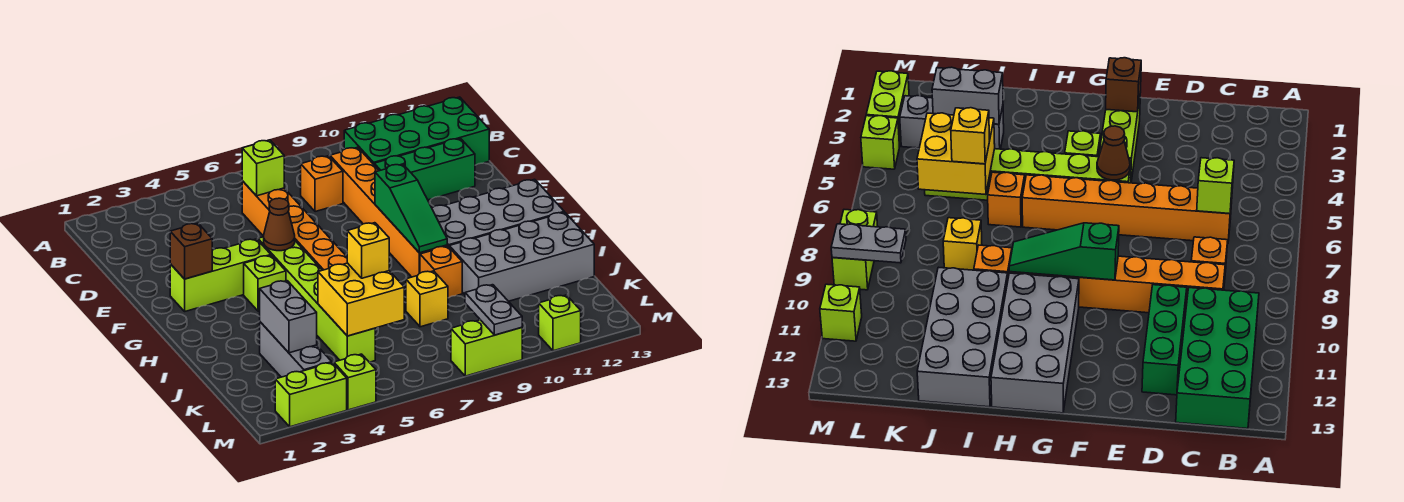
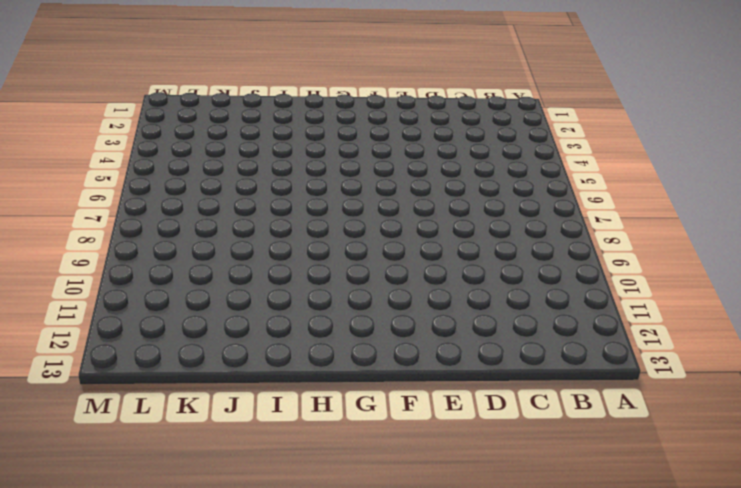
none -> green 2x4 brick [344,97,489,165]
none -> orange 1x6 brick [242,181,347,270]
none -> orange 1x1 brick [301,156,343,212]

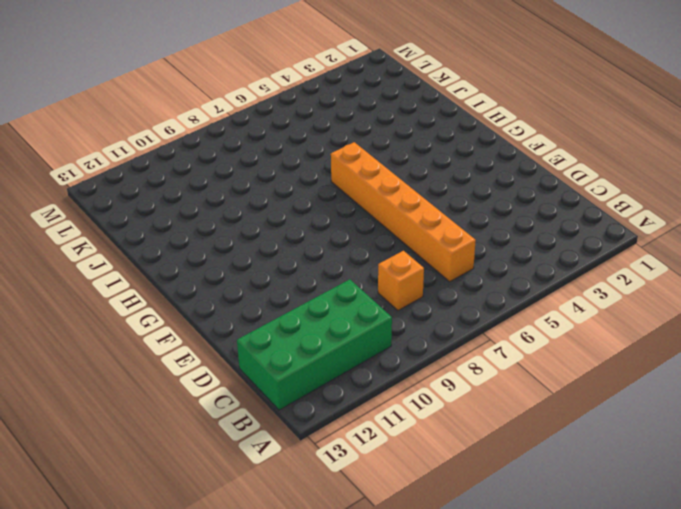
none -> orange 1x6 brick [330,147,447,277]
none -> green 1x3 brick [374,139,475,200]
none -> lime 1x3 brick [170,239,271,311]

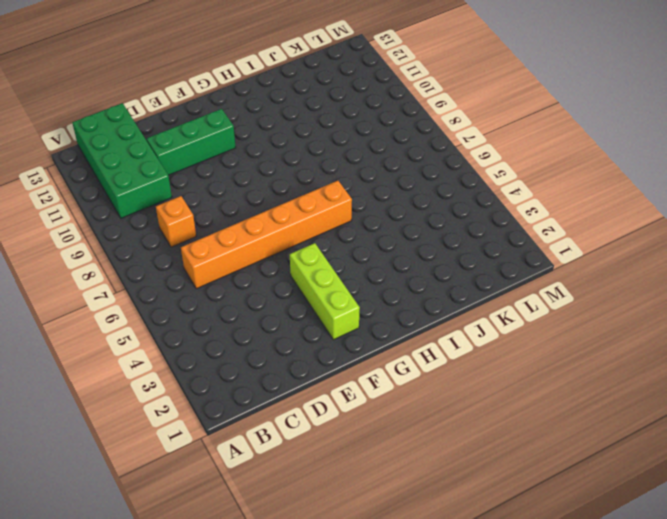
green 1x3 brick [147,109,236,175] -> green 1x3 brick turned to [374,139,475,200]
none -> orange 1x6 brick [330,147,447,277]
none -> lime 1x6 brick [258,237,375,362]
none -> lime 1x1 brick [244,255,286,311]

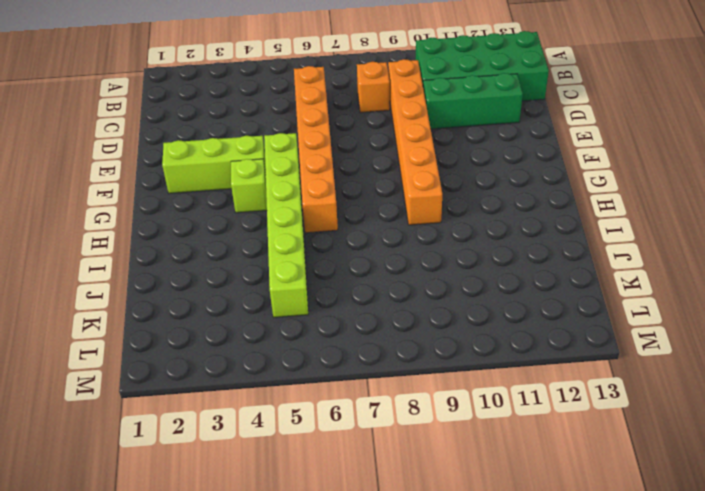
none -> grey 2x4 brick [432,179,564,247]
none -> orange 1x1 brick [988,172,1025,227]
none -> orange 1x1 brick [420,246,462,298]

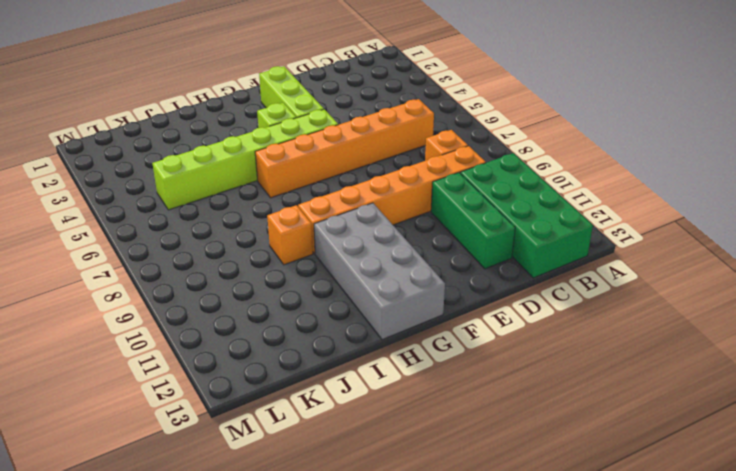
none -> orange 1x1 brick [988,172,1025,227]
none -> grey 2x4 brick [449,212,594,301]
none -> grey 1x3 brick [260,322,332,377]

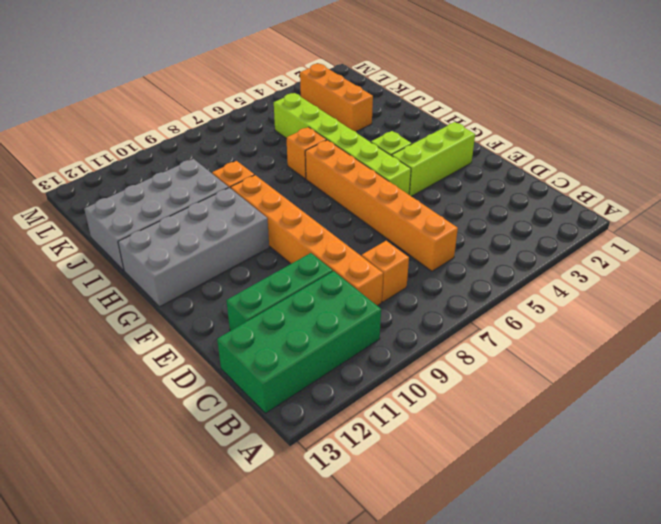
orange 1x3 brick [300,64,373,132] -> grey 1x3 brick [260,322,332,377]
none -> yellow 1x1 brick [406,271,448,327]
none -> lime 1x2 brick [275,363,347,427]
none -> lime 1x1 brick [334,354,376,410]

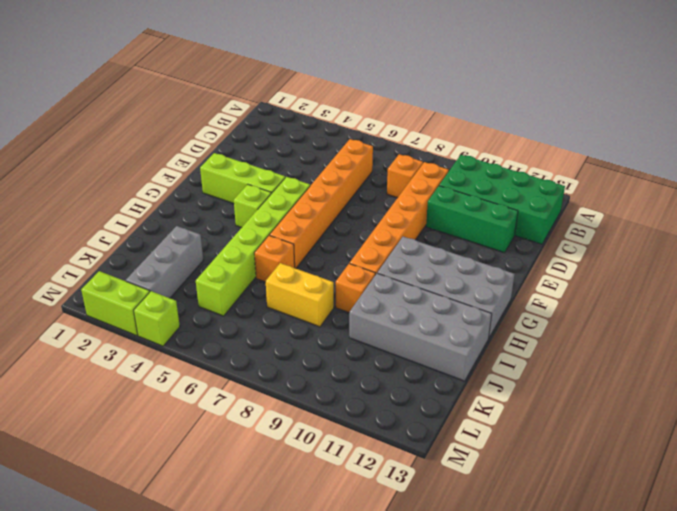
yellow 1x2 brick [266,263,334,327] -> yellow 1x1 brick [406,271,448,327]
none -> lime 1x2 brick [451,320,522,376]
none -> lime 1x1 brick [539,295,581,351]
none -> lime 1x1 brick [242,140,284,196]

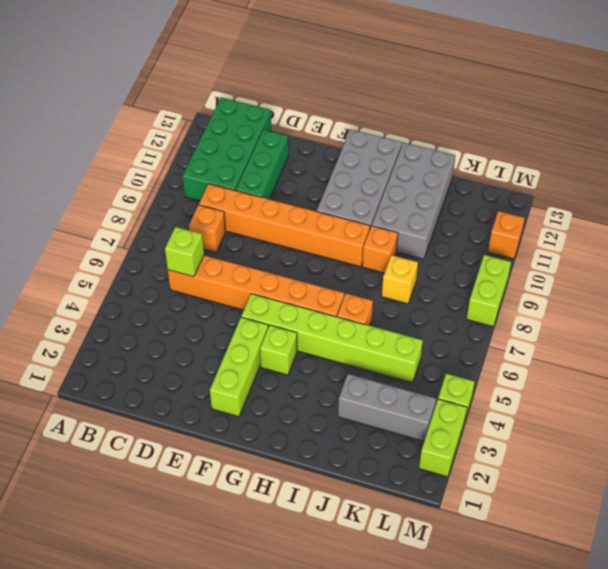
orange 1x1 brick [488,211,525,259] -> lime 1x1 brick [539,295,581,351]
none -> brown 1x1 brick [170,223,212,279]
none -> brown 1x1 cone [264,198,295,251]
none -> green 1x3 slope [375,164,447,253]

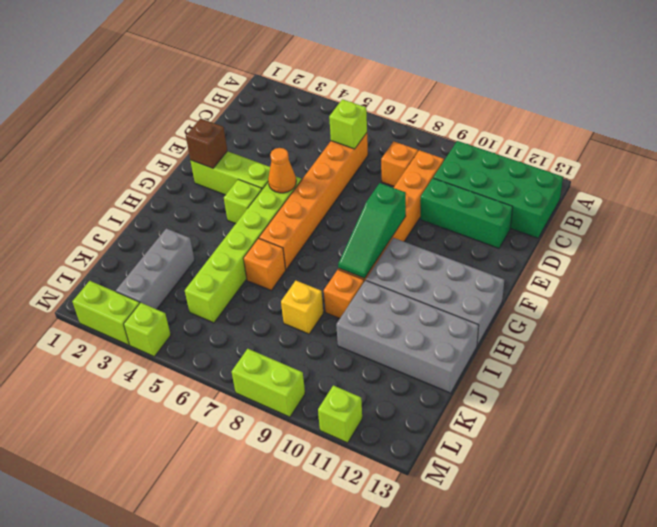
orange 1x1 cone [268,148,296,193] -> brown 1x1 cone [264,198,295,251]
none -> grey 1x2 brick [260,281,317,353]
none -> yellow 2x2 brick [318,263,404,336]
none -> grey 1x2 plate [465,285,522,335]

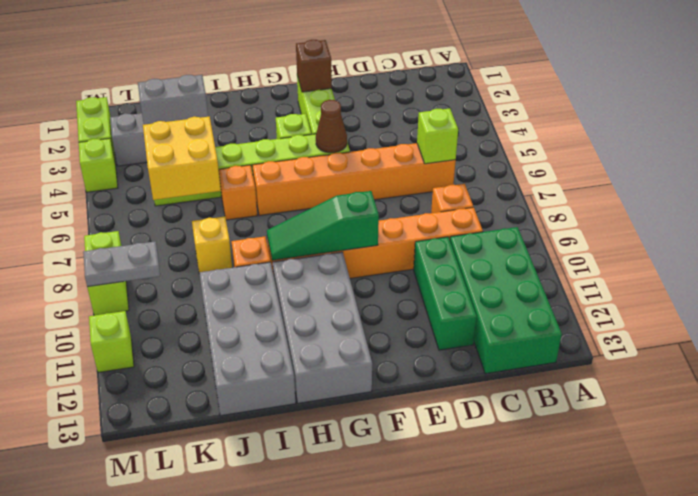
none -> yellow 1x1 brick [347,223,389,278]

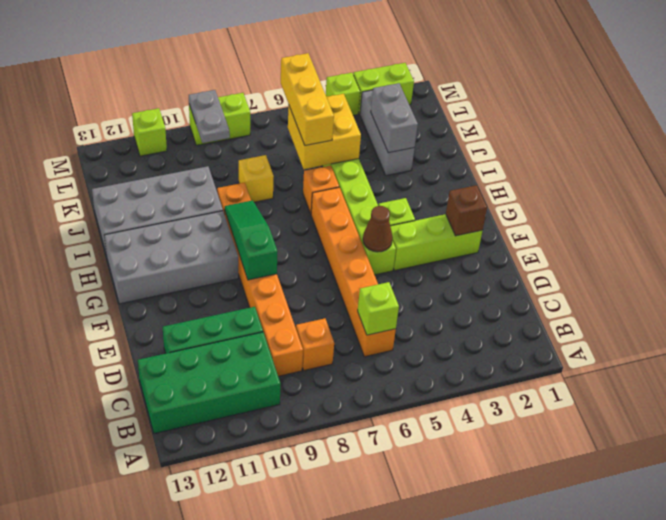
yellow 1x3 brick [281,53,334,145] -> yellow 1x1 brick [347,223,389,278]

